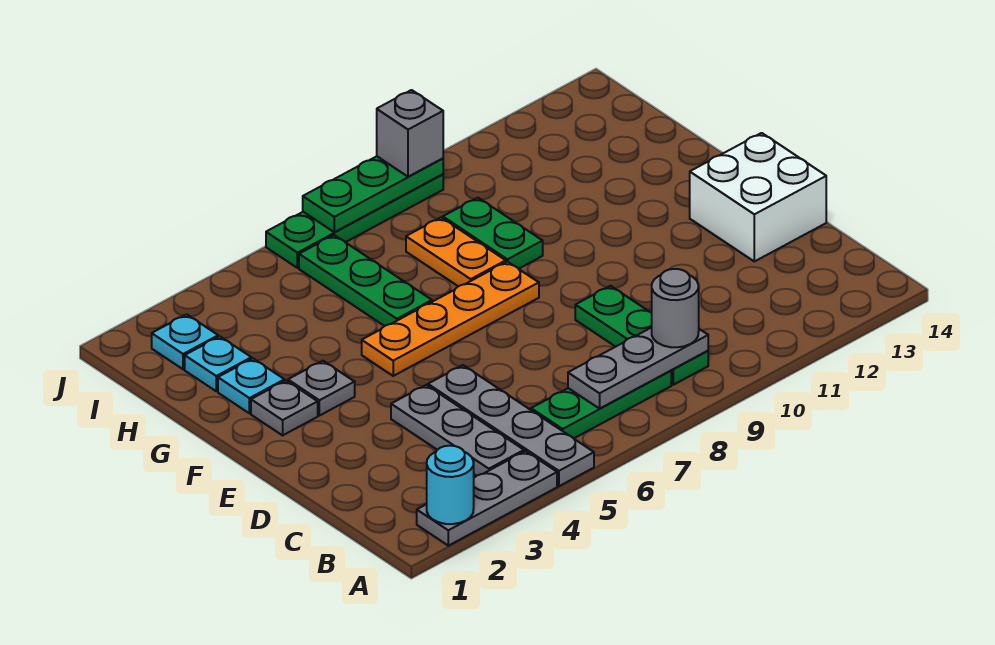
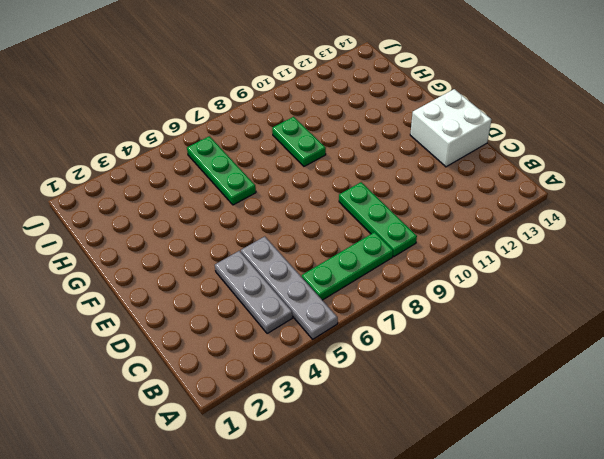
none -> grey 1x3 plate [417,451,557,546]
none -> grey 1x1 plate [251,381,318,435]
none -> grey 1x1 plate [288,361,355,416]

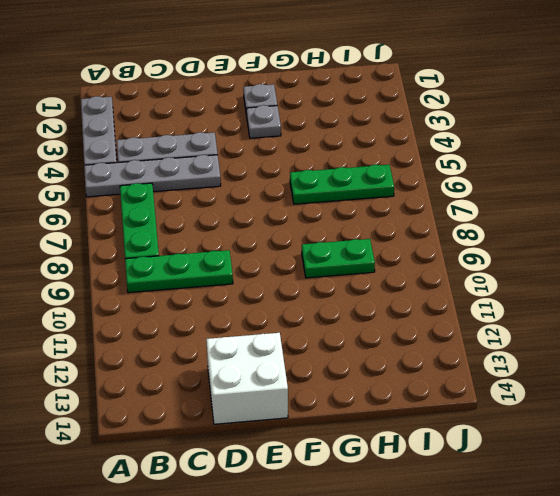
none -> orange 1x4 plate [362,262,539,376]
none -> cyan 1x1 plate [218,359,285,413]
none -> orange 1x2 plate [406,218,506,286]

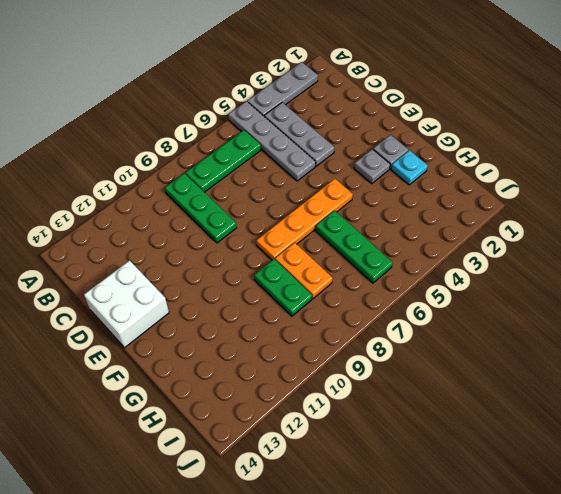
none -> cyan 1x1 plate [185,336,251,391]
none -> cyan 1x1 plate [152,314,218,369]
none -> green 1x4 plate [266,174,443,268]

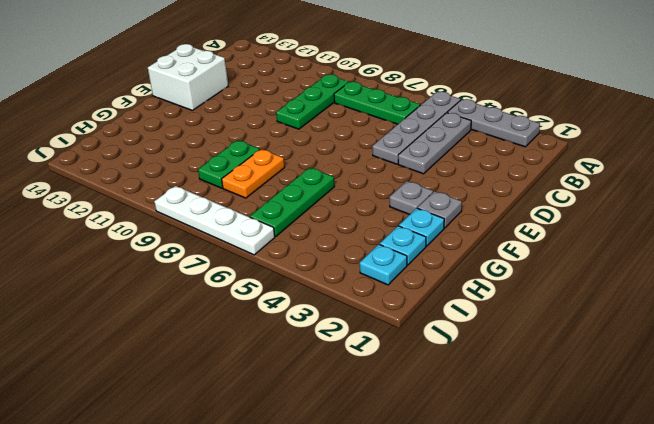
white 1x4 plate [154,186,275,255] -> green 1x4 plate [266,174,443,268]
none -> orange 1x4 plate [362,262,539,376]
none -> cyan 1x1 round brick [427,446,474,524]
none -> grey 1x3 plate [568,328,708,409]

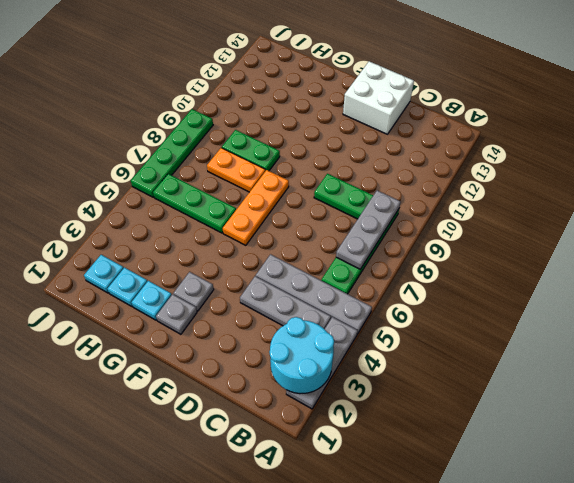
cyan 2x2 round brick [269,317,334,394] -> cyan 1x1 round brick [427,446,474,524]
orange 1x3 plate [223,170,289,245] -> orange 1x4 plate [362,262,539,376]
none -> green 1x3 plate [303,156,443,232]
none -> grey 1x1 round brick [652,269,699,347]
none -> grey 1x1 brick [377,90,443,177]

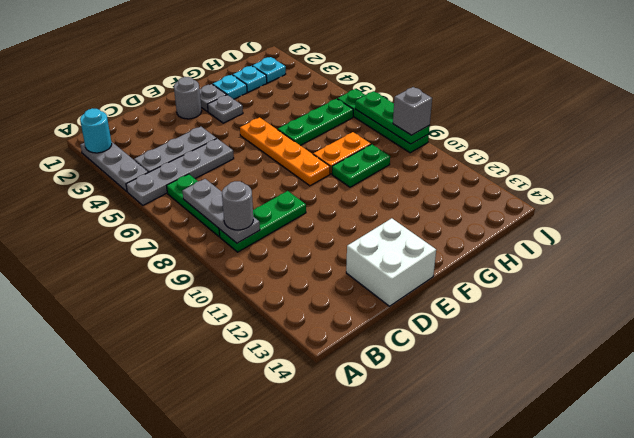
grey 1x1 round brick [174,77,201,119] -> none

